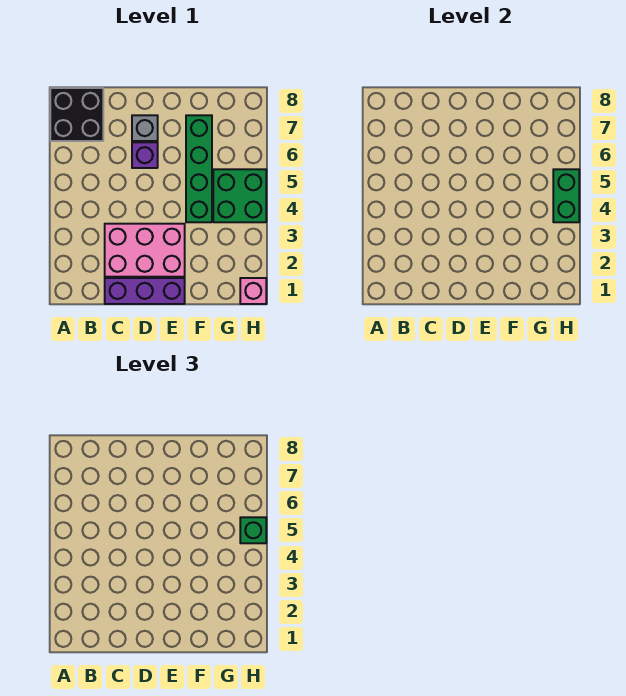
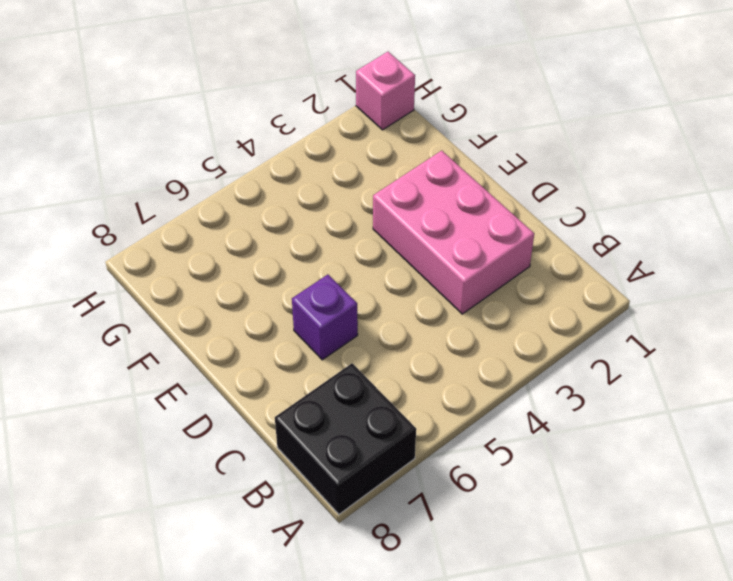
none -> purple 1x3 brick [105,278,185,304]
none -> grey 1x1 brick [132,115,158,141]

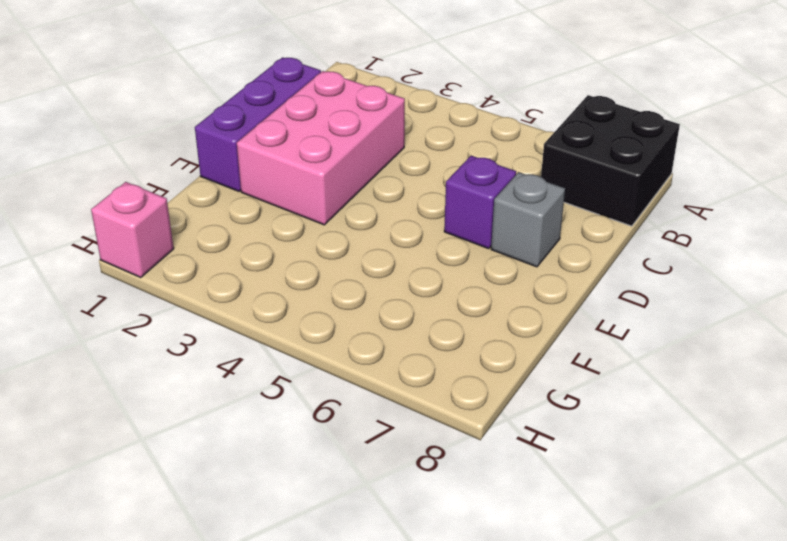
none -> green 1x4 brick [186,115,212,222]
none -> green 2x2 brick [213,169,266,222]

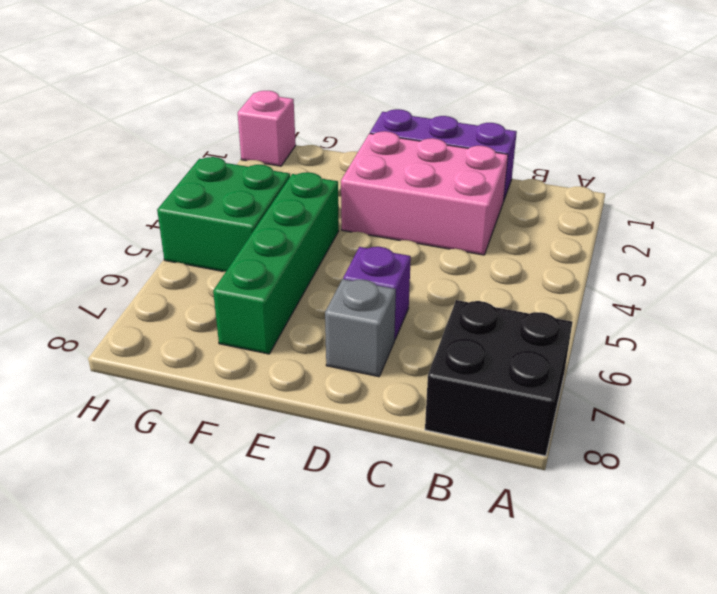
none -> green 1x2 brick [553,169,579,222]
none -> green 1x1 brick [240,517,266,543]

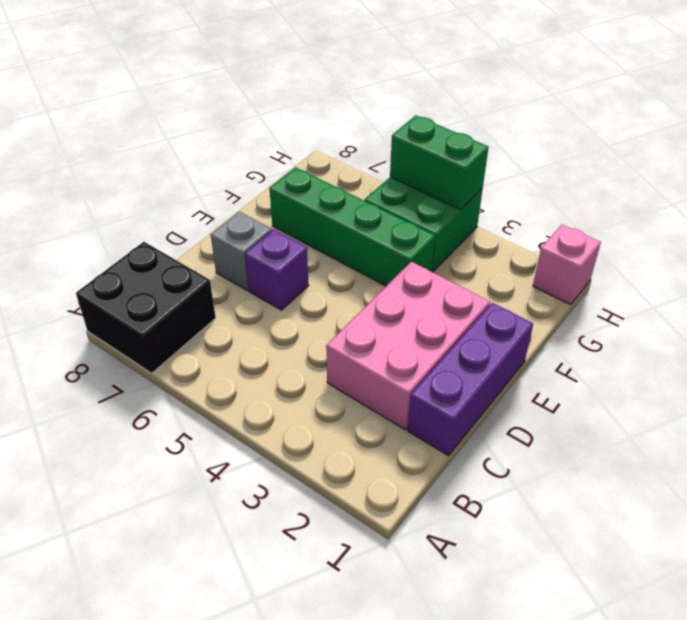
none -> green 1x1 brick [240,517,266,543]

